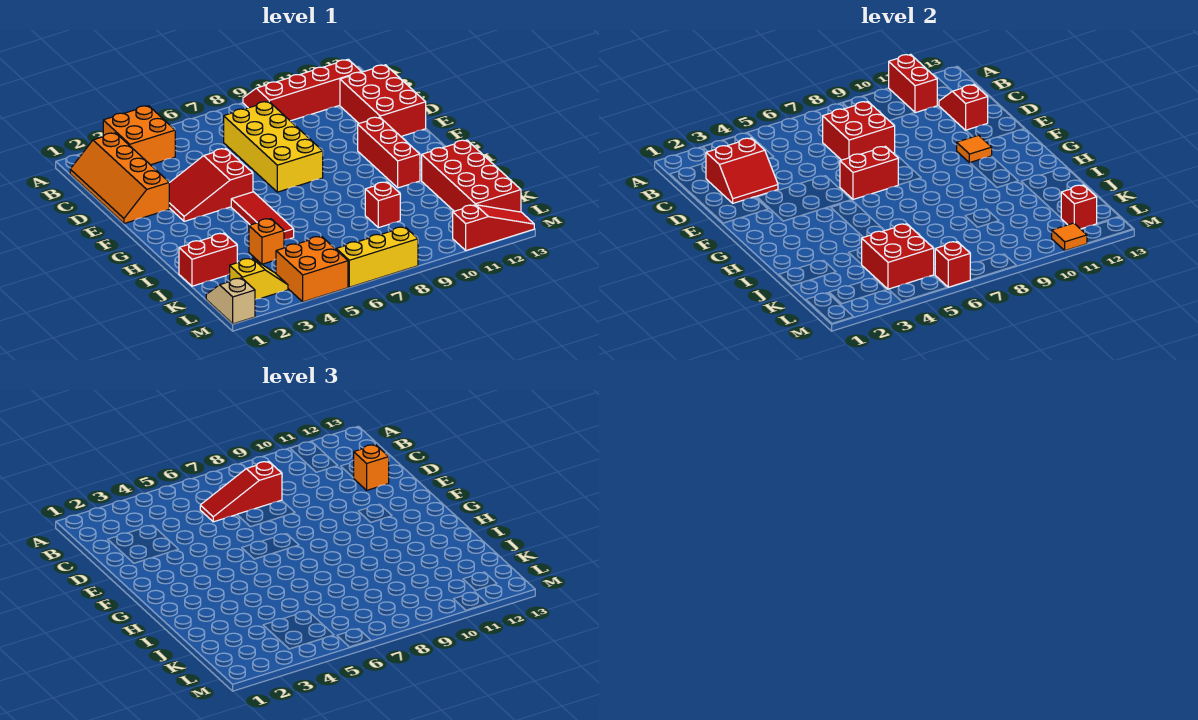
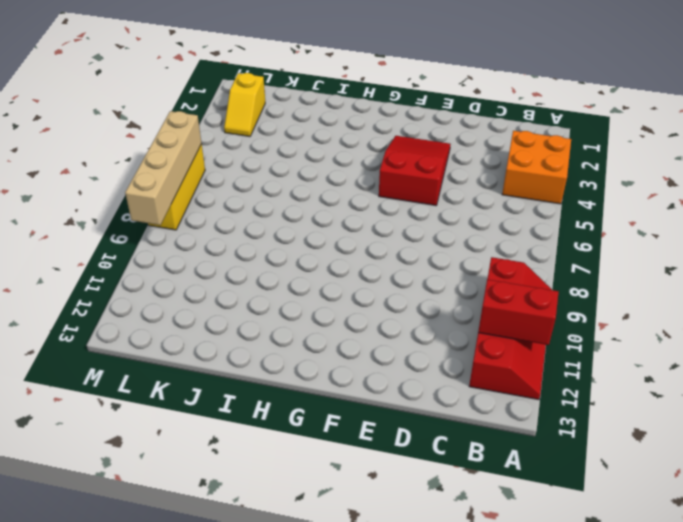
tan 1x4 brick [125,111,201,225] -> red 1x1 brick [935,242,970,287]
none -> orange 2x4 slope [70,133,169,224]
none -> yellow 2x4 brick [224,102,323,192]
none -> red 2x3 brick [340,65,426,136]

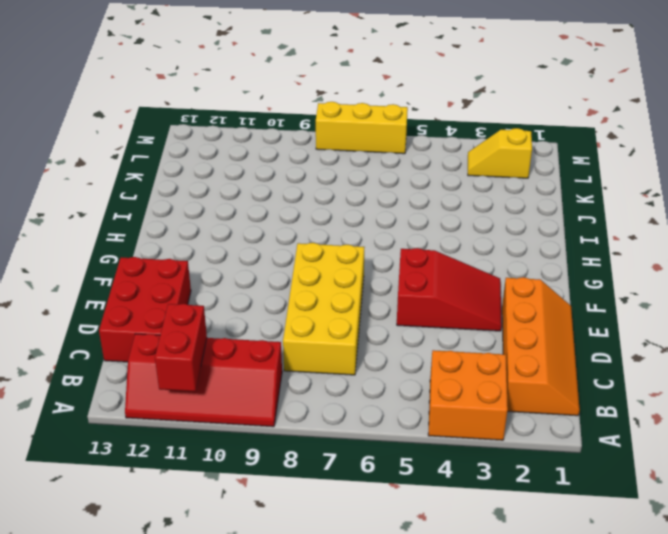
none -> red 1x3 brick [358,117,420,188]
none -> red 1x3 tile [231,192,294,240]
none -> red 2x4 brick [422,140,521,212]

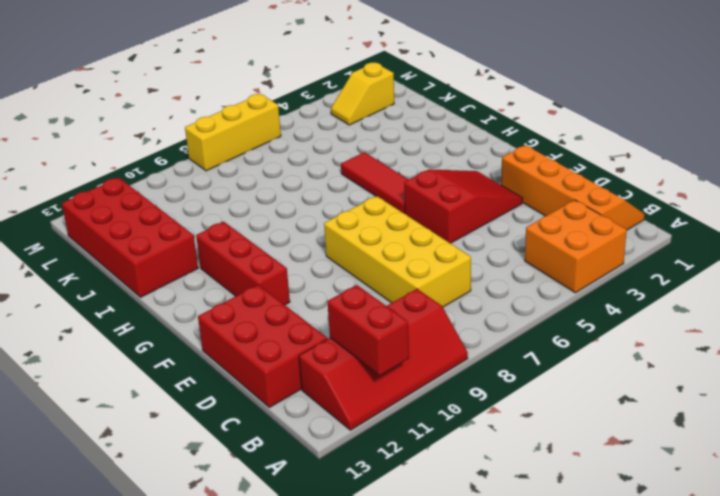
none -> red 1x2 brick [179,233,237,286]
none -> orange 1x1 brick [249,219,284,264]
none -> red 1x1 brick [365,182,400,228]

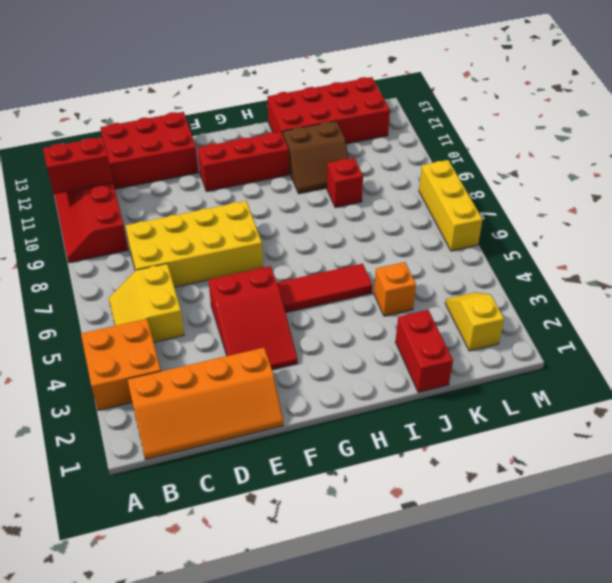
yellow 2x2 slope [109,264,184,342] -> none
brown 2x2 slope [282,121,349,194] -> none
none -> tan 1x2 slope [206,278,255,324]
none -> orange 2x2 brick [276,236,348,302]
none -> red 1x3 slope [453,205,534,251]

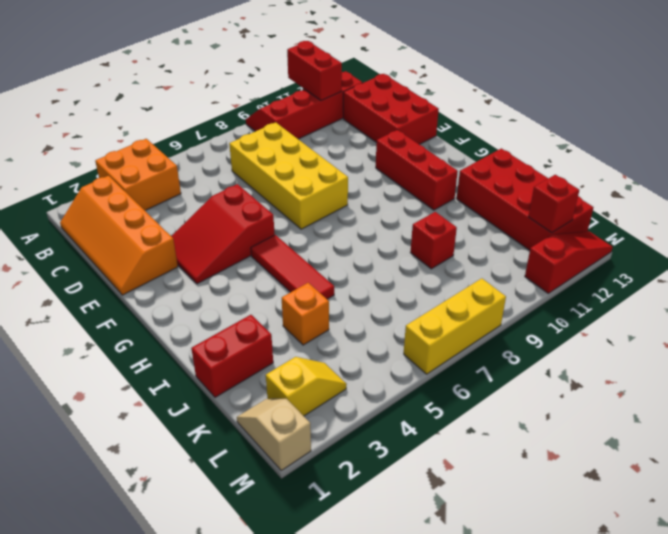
none -> orange 2x2 brick [276,236,348,302]
none -> red 2x2 slope [706,138,778,203]
none -> red 2x2 brick [823,101,895,160]

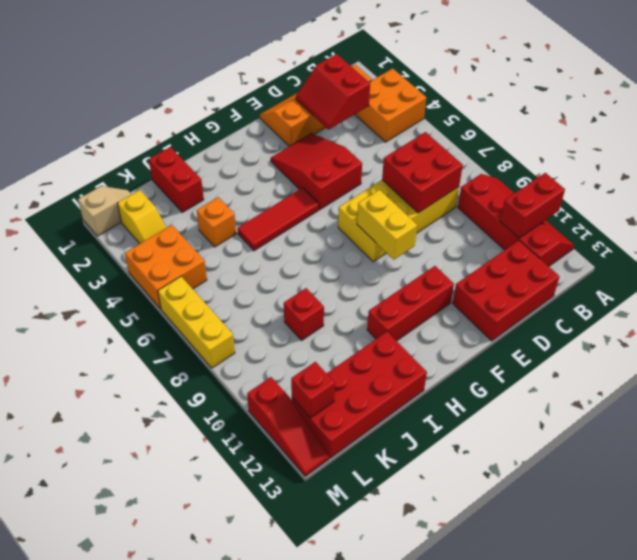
yellow 1x2 brick [357,190,417,260] -> none
none -> red 1x2 slope [939,84,988,130]
none -> red 1x2 brick [840,146,898,199]
none -> orange 1x1 tile [957,135,992,163]

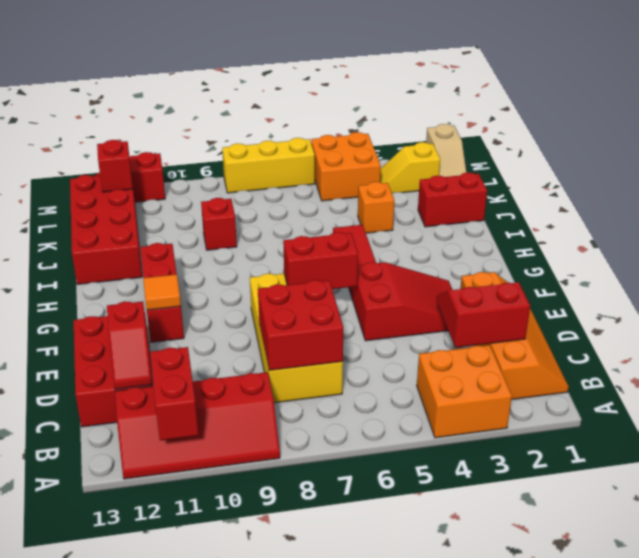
none -> red 2x2 brick [862,224,934,289]
none -> red 1x1 brick [935,242,970,287]
none -> orange 1x1 tile [1052,223,1087,251]

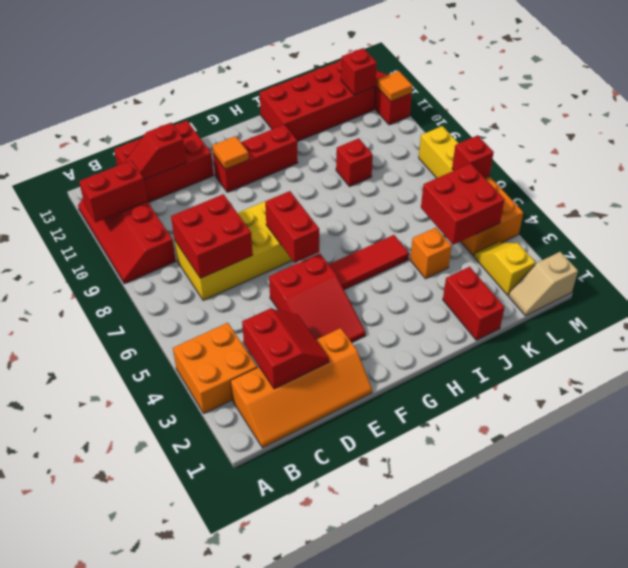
none -> red 1x3 slope [200,461,282,522]
none -> orange 1x1 brick [354,445,389,490]

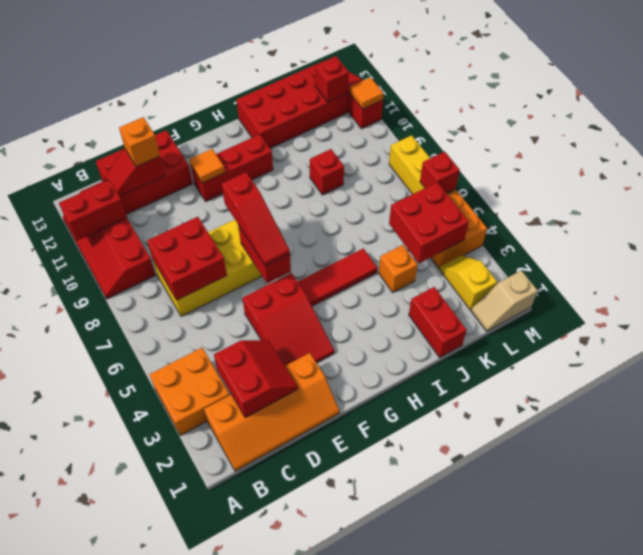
red 1x3 slope [222,173,290,266] -> red 1x3 slope moved to [200,461,282,522]

